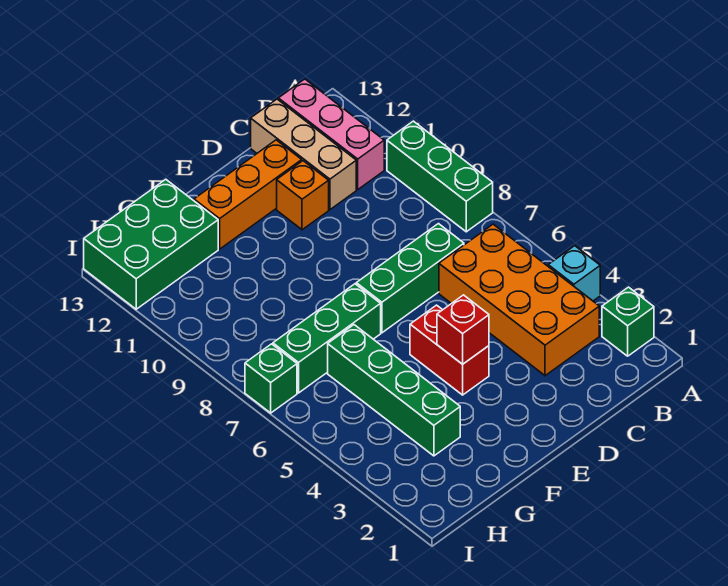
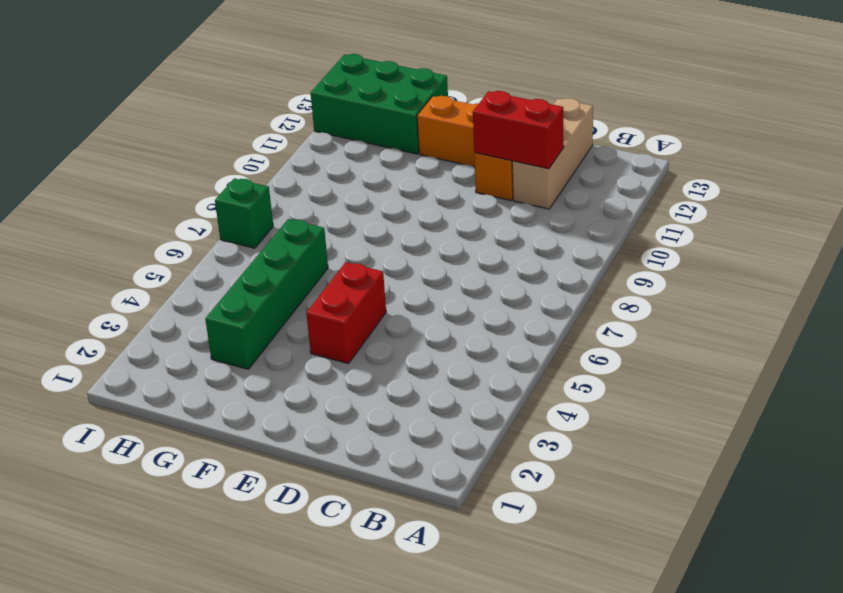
red 1x2 brick [473,91,564,169] -> none
none -> green 1x1 brick [602,287,654,356]
none -> cyan 1x1 brick [548,246,600,301]
none -> green 1x3 brick [387,121,493,232]

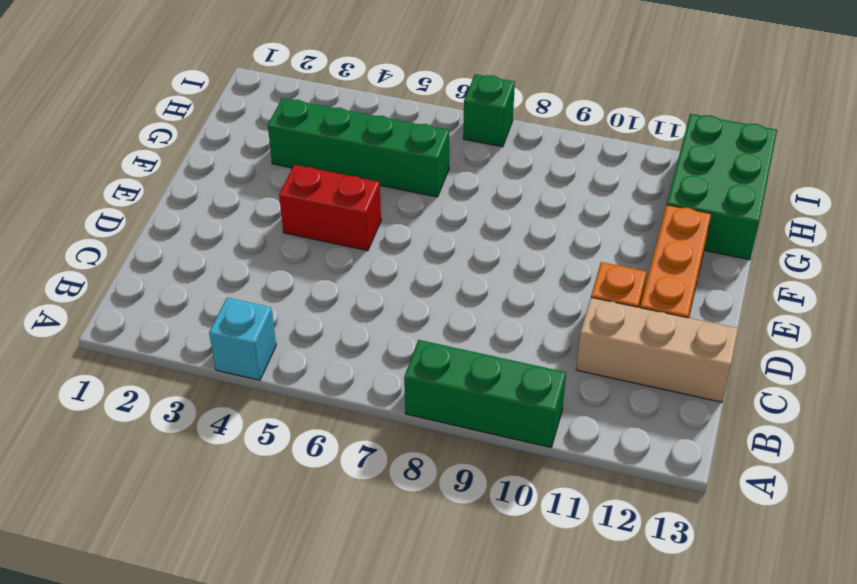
none -> green 1x1 brick [602,287,654,356]
none -> orange 2x4 brick [439,224,599,376]
none -> pink 1x3 brick [278,79,384,189]

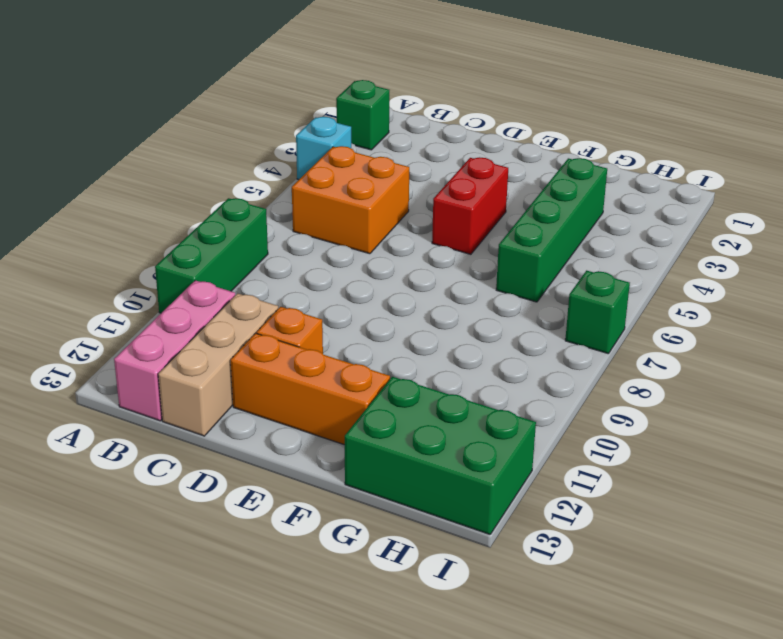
orange 2x2 brick [292,146,409,254] -> orange 2x4 brick [439,224,599,376]
none -> green 1x3 brick [356,224,464,333]
none -> green 1x3 brick [273,284,381,393]
none -> red 1x1 brick [437,295,489,364]

